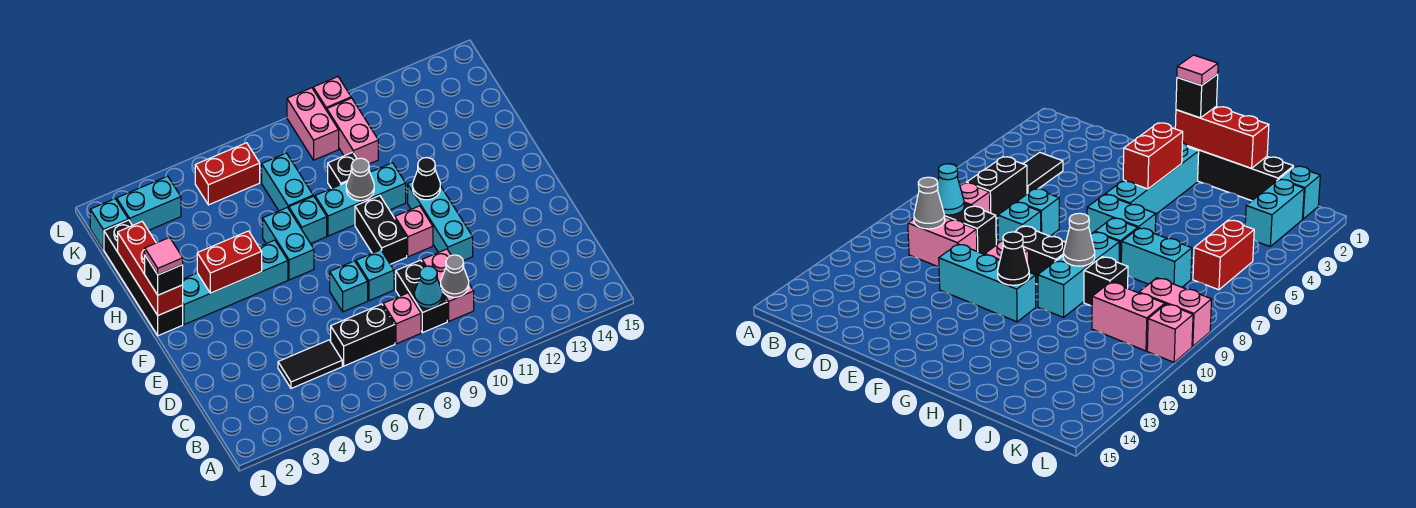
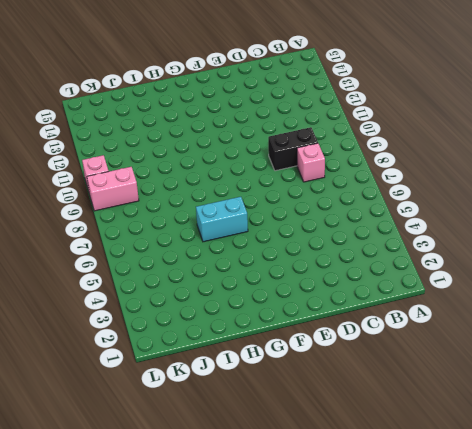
none -> black 1x2 tile [278,340,342,388]
none -> black 1x2 brick [331,304,395,366]
none -> pink 1x2 brick [422,249,474,321]
none -> cyan 1x1 brick [330,261,368,312]

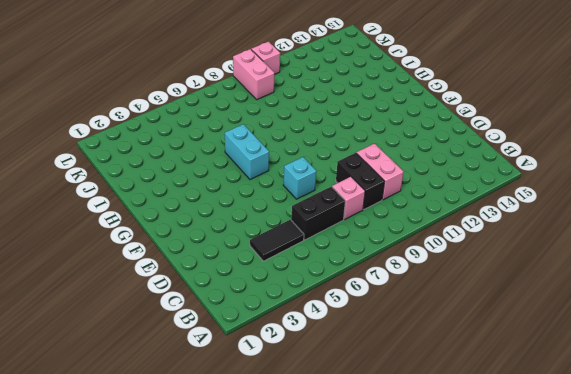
none -> cyan 1x1 brick [356,250,394,301]
none -> cyan 1x3 brick [408,182,473,261]
none -> black 1x2 brick [355,196,407,264]
none -> pink 1x1 brick [395,206,433,257]

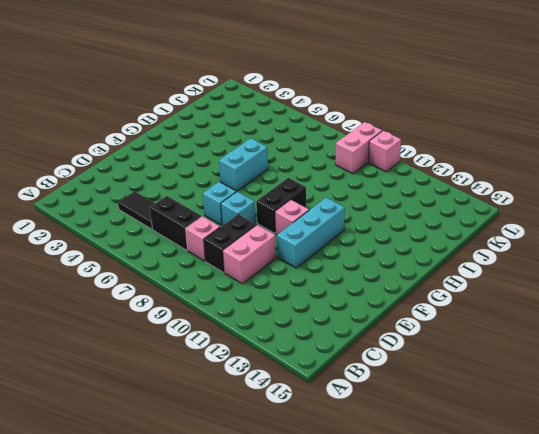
none -> black 1x4 brick [104,220,183,336]
none -> cyan 1x4 brick [183,240,288,325]
none -> cyan 1x1 brick [288,196,327,244]
none -> cyan 1x3 brick [315,163,406,236]

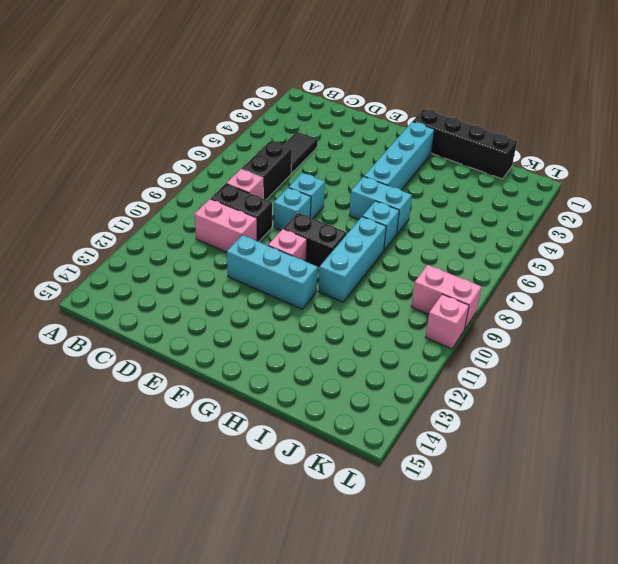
none -> cyan 1x2 brick [262,153,313,211]
none -> black 1x1 brick [328,152,357,189]
none -> pink 1x2 brick [327,98,378,164]
none -> cyan 1x1 brick [90,199,128,249]

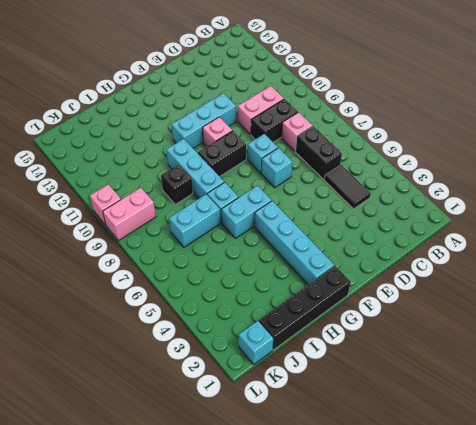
none -> pink 1x2 brick [327,98,378,164]
none -> cyan 1x2 brick [117,176,181,230]
none -> red 1x2 brick [195,143,260,205]
none -> cyan 1x1 cone [414,266,442,308]

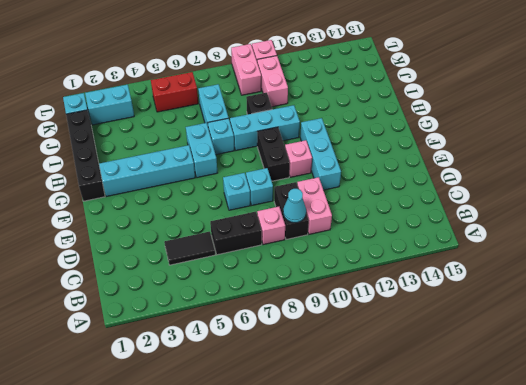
none -> grey 1x1 cone [441,255,469,297]
none -> red 1x3 brick [118,221,183,315]
none -> red 1x2 brick [197,231,262,293]
none -> black 1x1 cone [413,158,440,200]

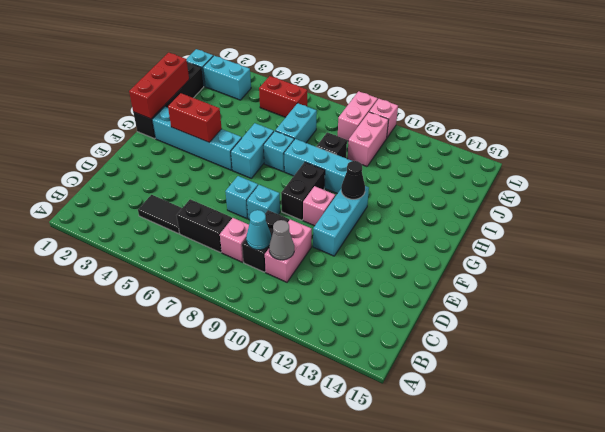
none -> grey 1x1 cone [346,158,374,201]
none -> black 1x1 brick [145,256,183,295]
none -> pink 1x1 tile [145,237,183,275]

